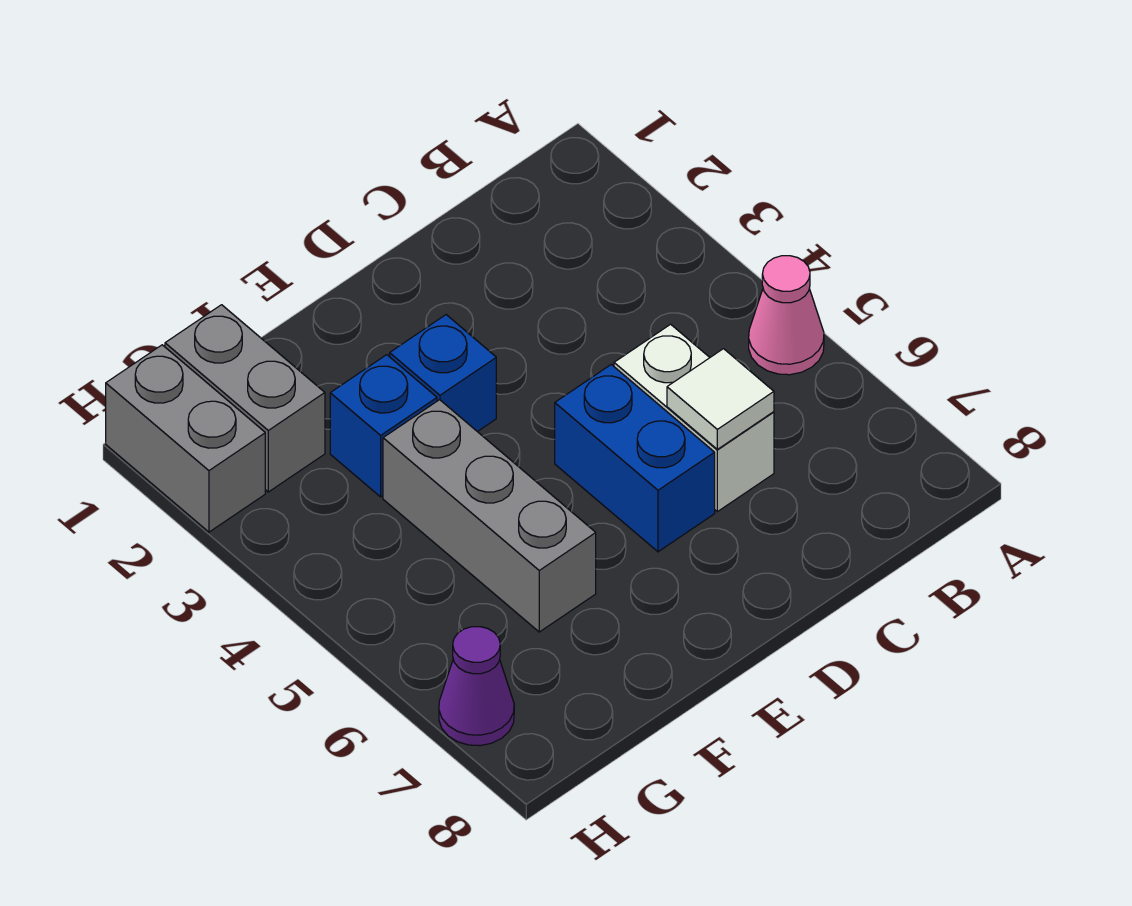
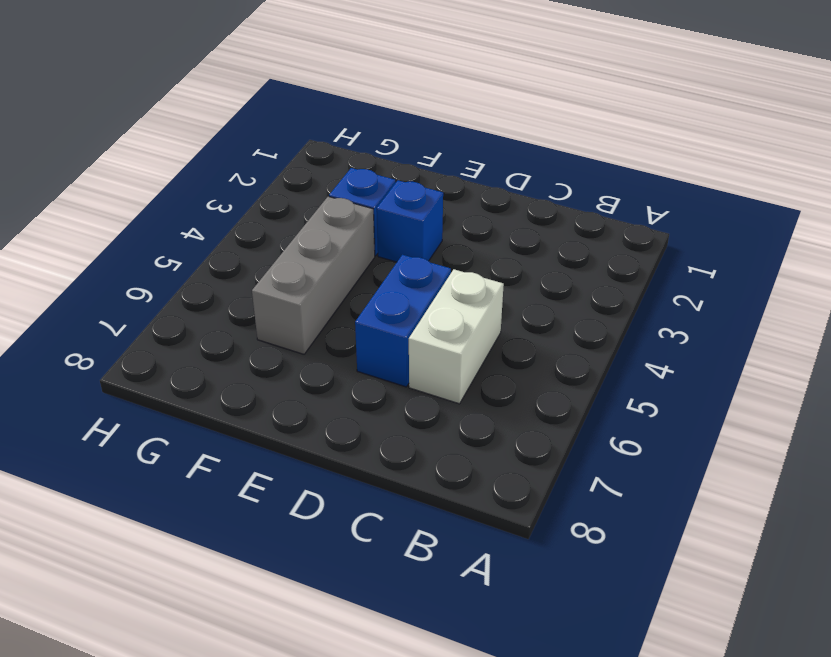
none -> pink 1x1 cone [749,256,824,375]
none -> grey 1x2 brick [165,305,325,492]

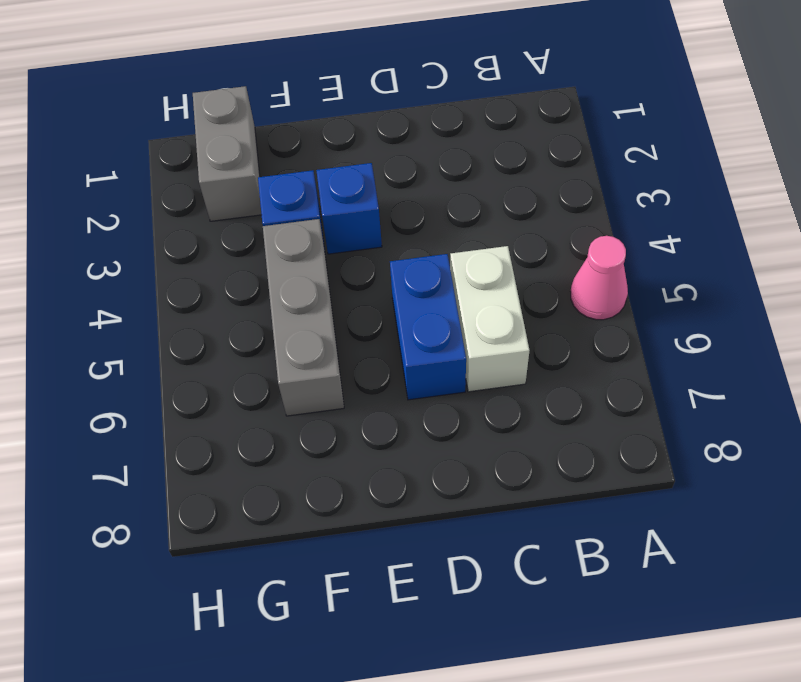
none -> grey 1x2 brick [106,345,265,532]
none -> purple 1x1 cone [439,627,514,746]

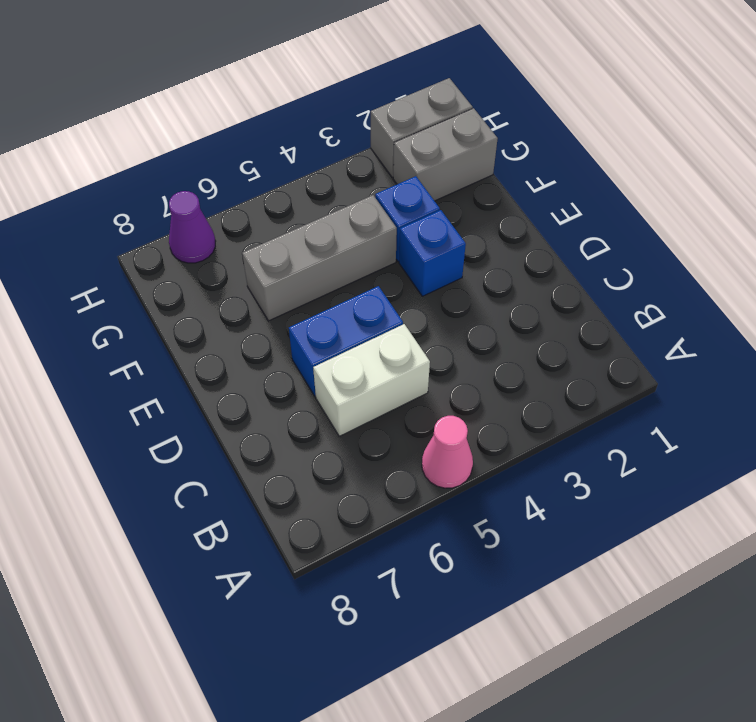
none -> white 1x1 tile [667,349,774,449]

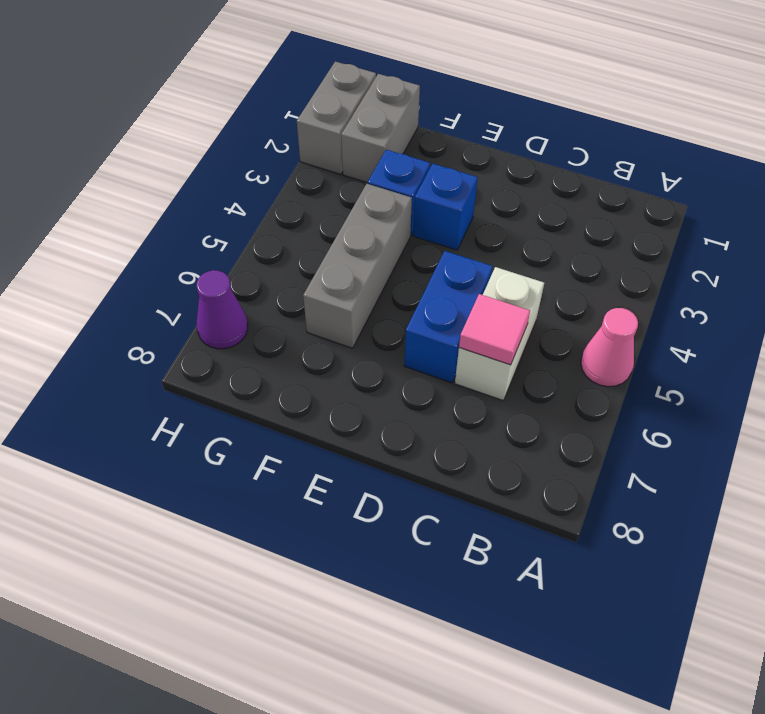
pink 1x1 tile [459,294,530,365] -> white 1x1 tile [667,349,774,449]

